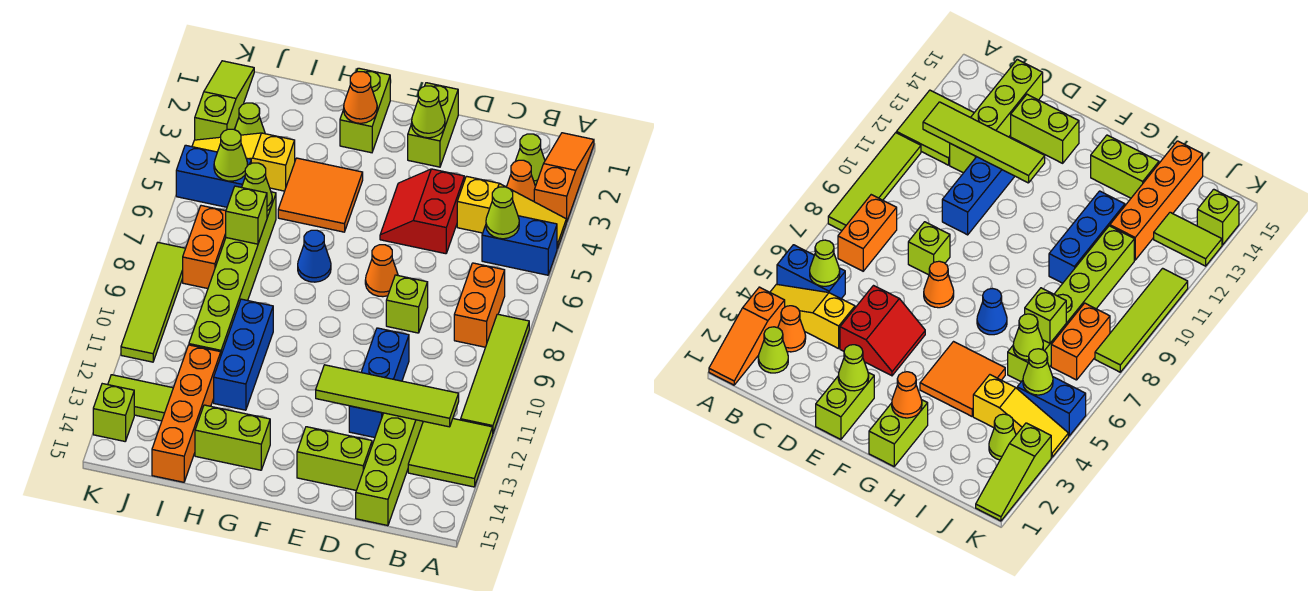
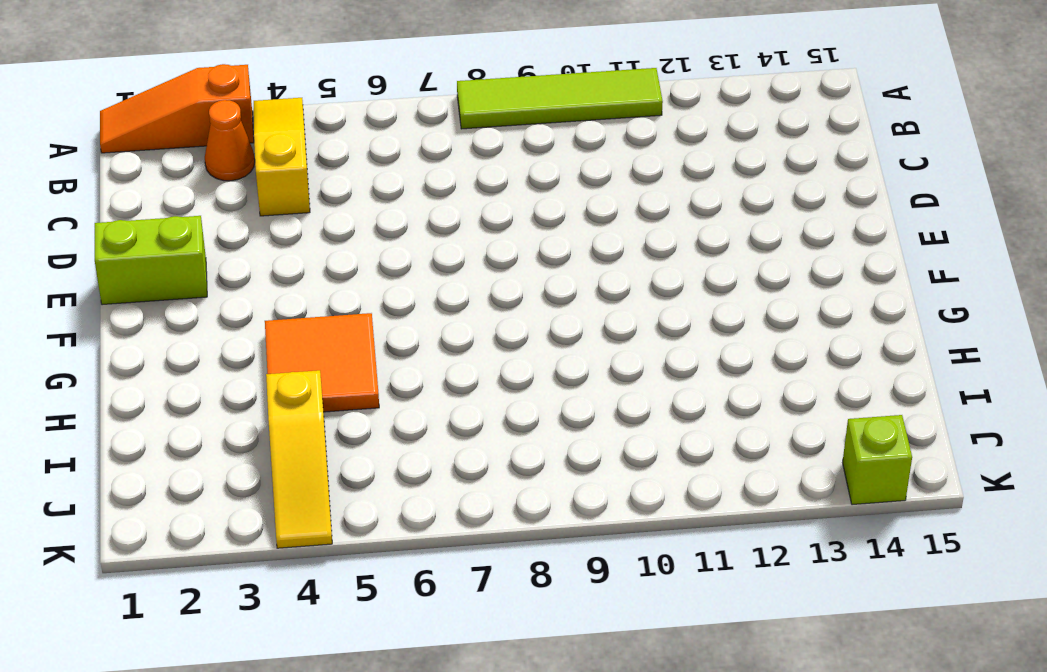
none -> blue 1x2 brick [482,216,557,275]
none -> lime 2x2 tile [408,419,493,487]
none -> lime 1x1 cone [515,134,545,185]
none -> orange 1x2 brick [454,263,505,347]

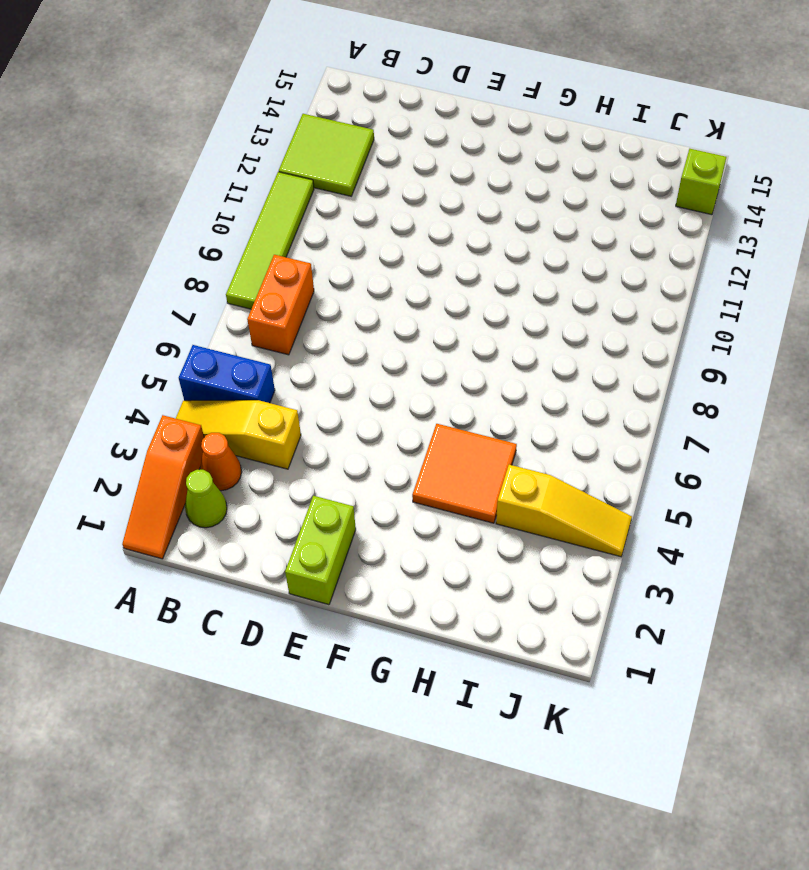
none -> lime 1x4 brick [356,413,423,526]
none -> red 2x2 slope [380,169,464,254]
none -> lime 1x1 brick [386,275,428,333]
none -> blue 1x3 brick [349,328,409,438]

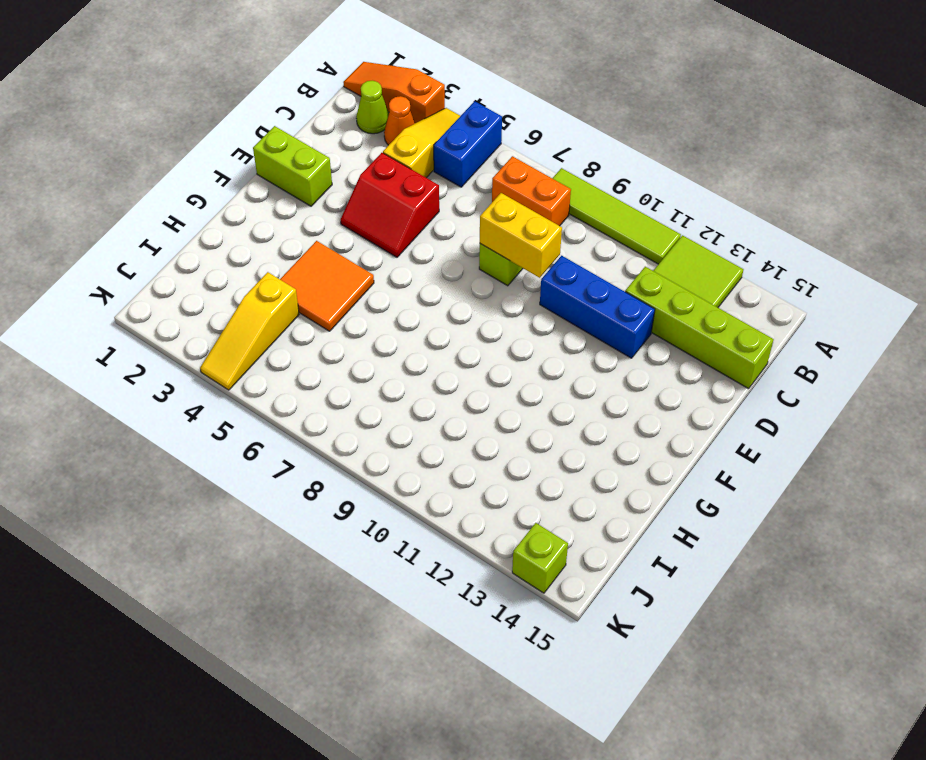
yellow 1x2 brick [480,193,562,278] -> none
none -> lime 1x2 brick [297,427,372,490]
none -> orange 1x1 cone [365,245,398,297]
none -> lime 1x2 brick [340,68,390,153]
none -> blue 1x1 cone [298,230,331,282]

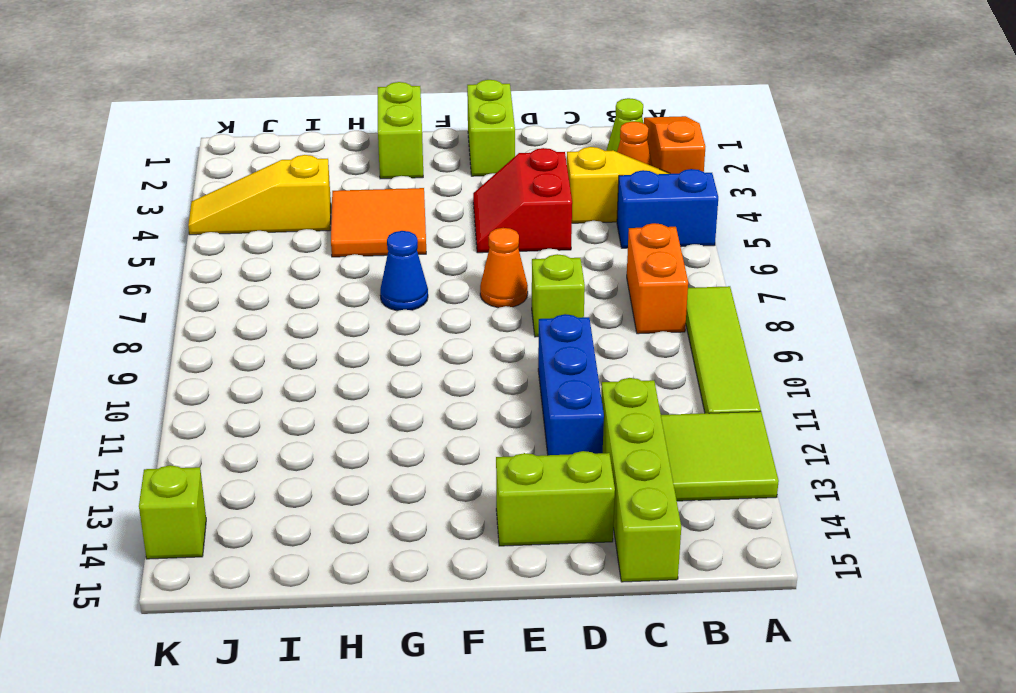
none -> lime 1x2 brick [195,405,270,470]
none -> blue 1x3 brick [214,299,273,410]
none -> lime 1x6 brick [189,192,276,354]
none -> orange 1x4 brick [152,345,221,482]

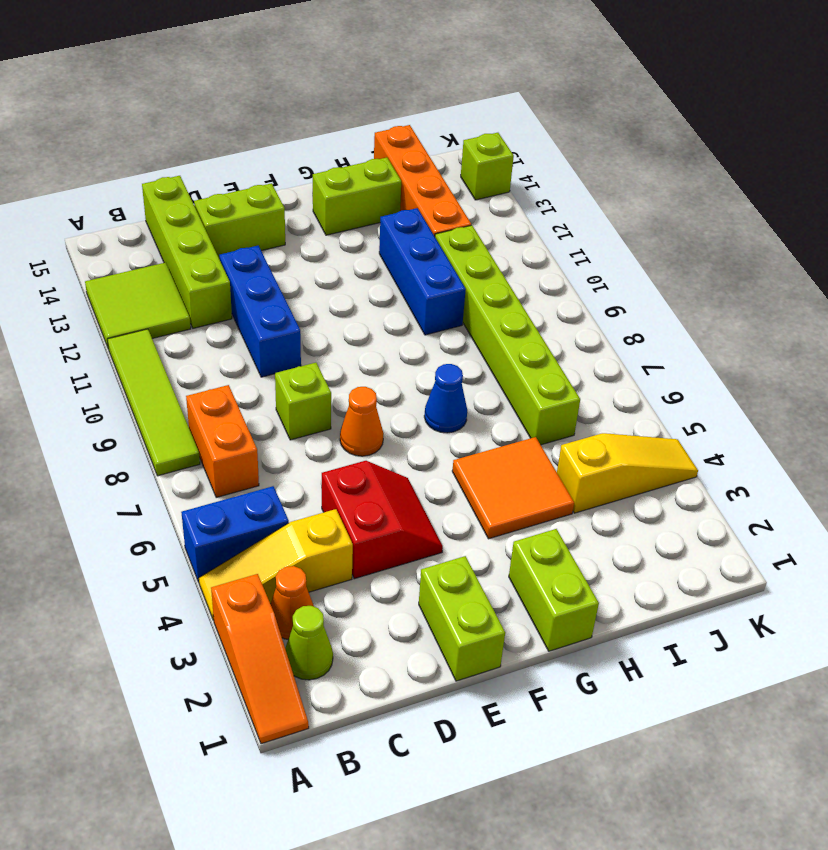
none -> lime 1x1 cone [234,103,265,135]
none -> blue 1x2 brick [176,145,251,207]
none -> orange 1x2 brick [183,206,226,289]
none -> lime 1x2 tile [108,375,173,421]

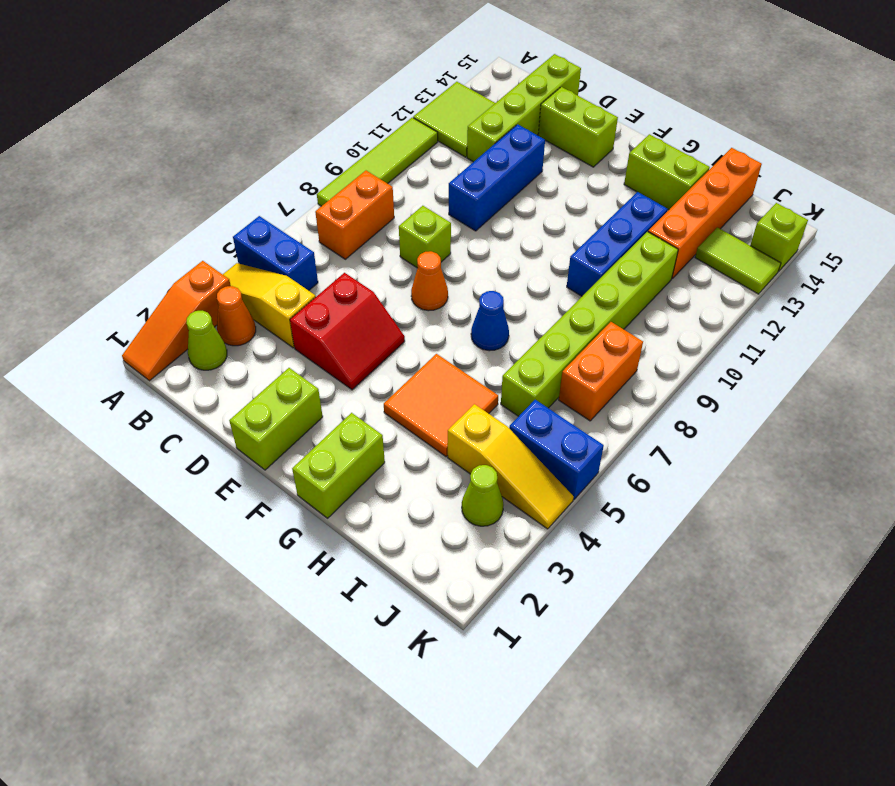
none -> lime 1x3 slope [195,61,254,140]
none -> lime 1x4 tile [121,243,185,362]
none -> lime 1x1 cone [486,187,519,239]
none -> lime 1x4 tile [316,365,459,427]

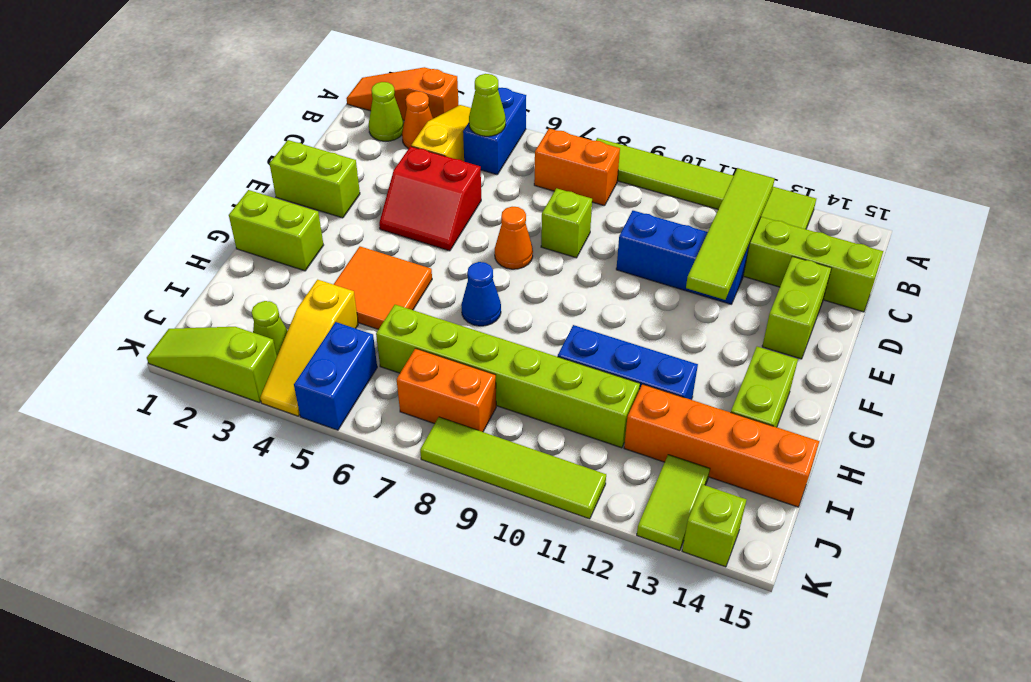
none -> lime 1x1 cone [412,86,445,138]
none -> orange 1x1 cone [344,72,377,123]
none -> lime 1x1 cone [242,163,272,211]
none -> lime 1x1 brick [226,186,267,244]

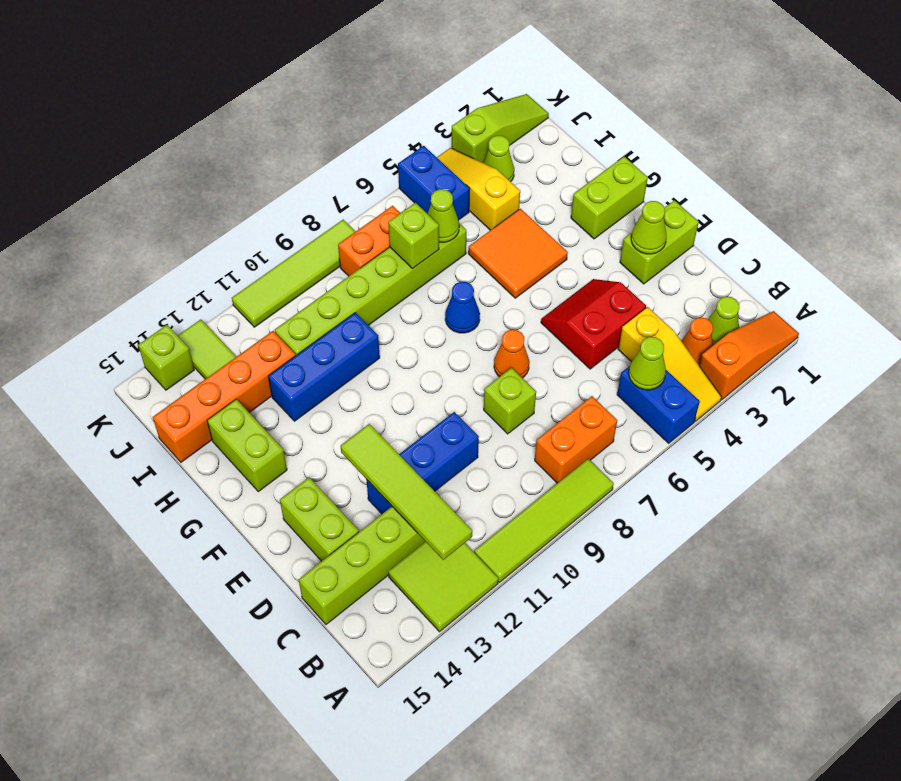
none -> orange 1x1 cone [344,72,377,123]
none -> lime 1x1 cone [214,129,248,181]

